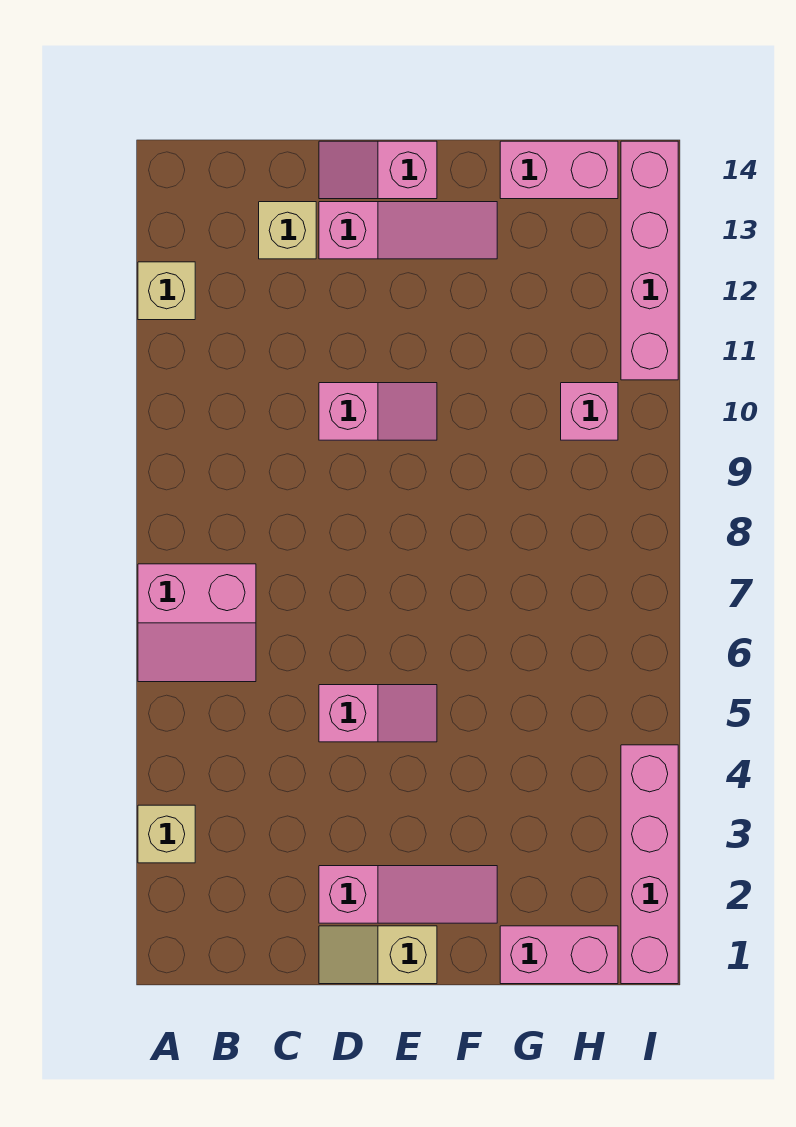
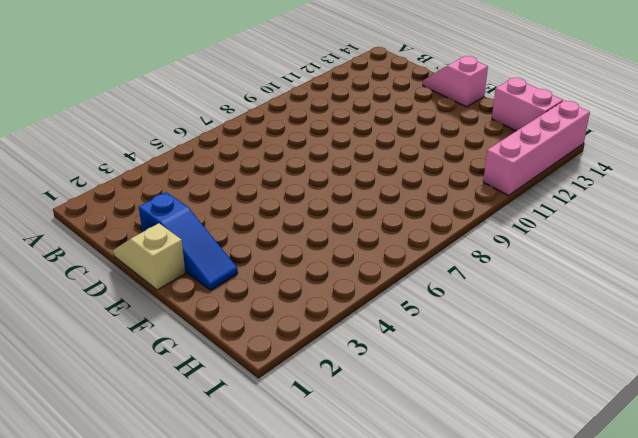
blue 1x3 slope [139,192,238,290] -> pink 1x3 slope [319,866,497,923]
none -> tan 1x1 brick [138,805,195,863]
none -> pink 2x2 slope [138,564,256,682]
none -> tan 1x1 brick [138,262,195,320]

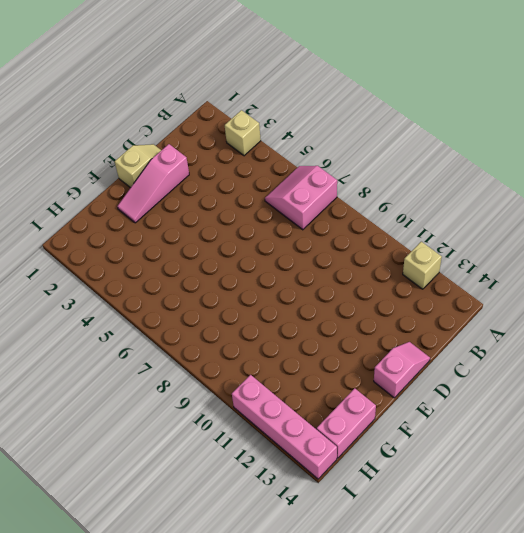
none -> tan 1x1 brick [259,202,316,259]
none -> pink 1x2 slope [319,685,437,742]
none -> pink 1x2 slope [319,383,437,440]

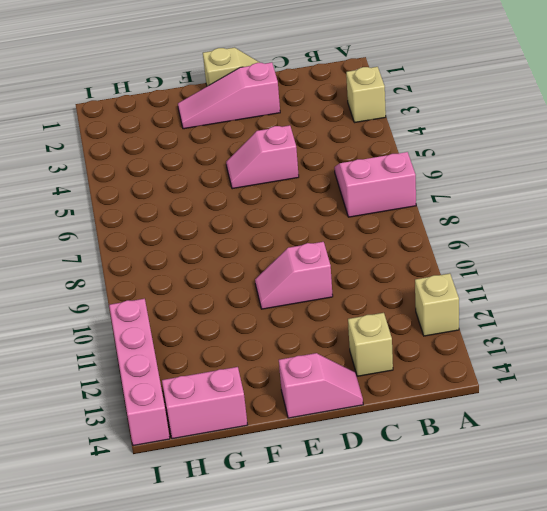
none -> pink 1x3 slope [319,202,497,259]
none -> pink 1x2 brick [500,926,618,984]
none -> pink 1x1 brick [561,383,618,440]

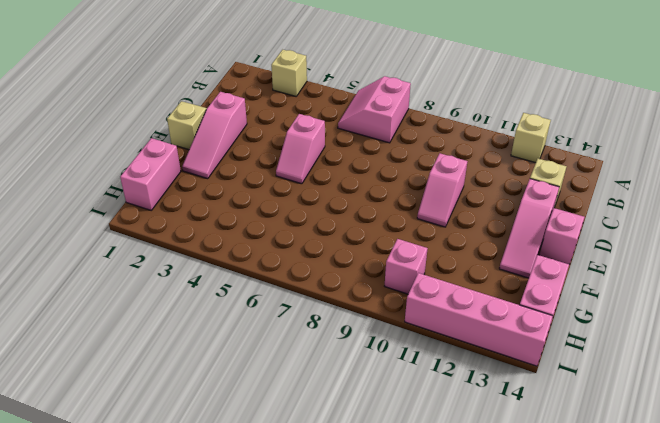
none -> pink 1x4 brick [621,745,678,984]

